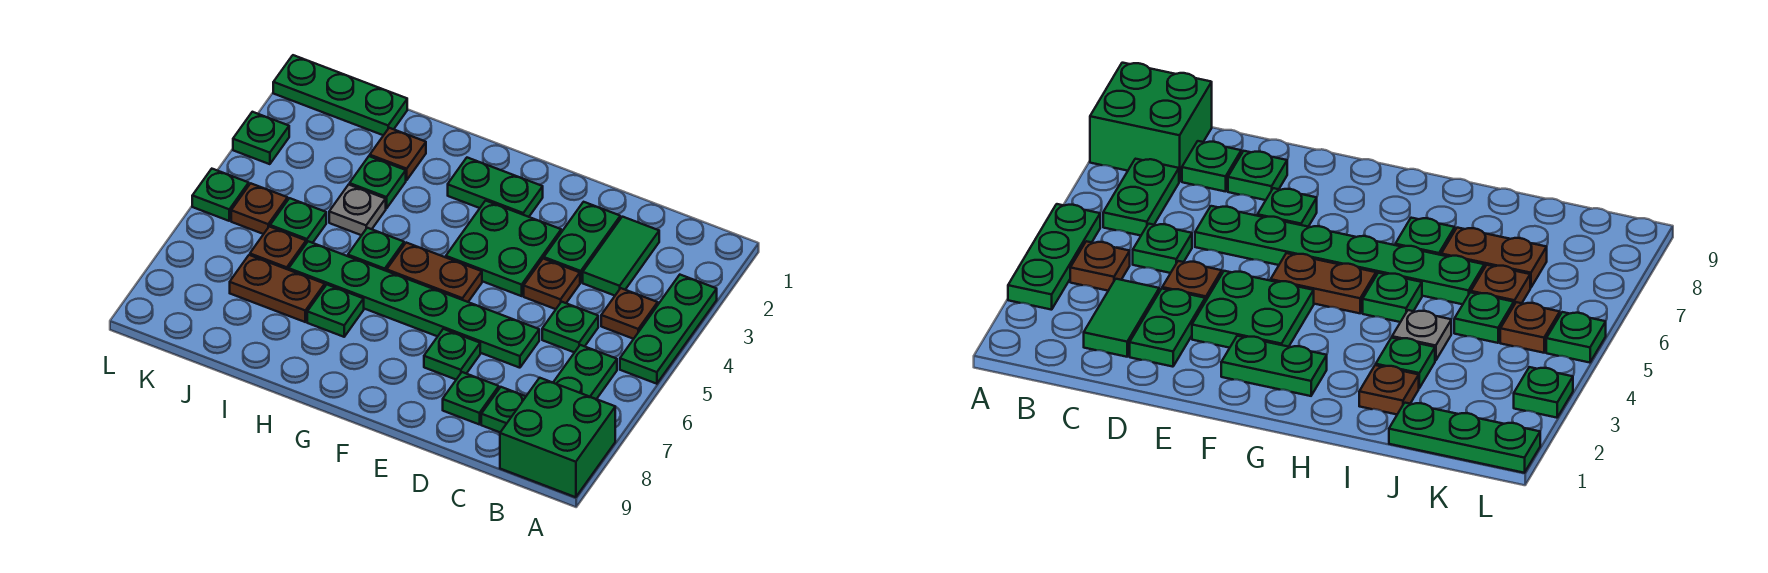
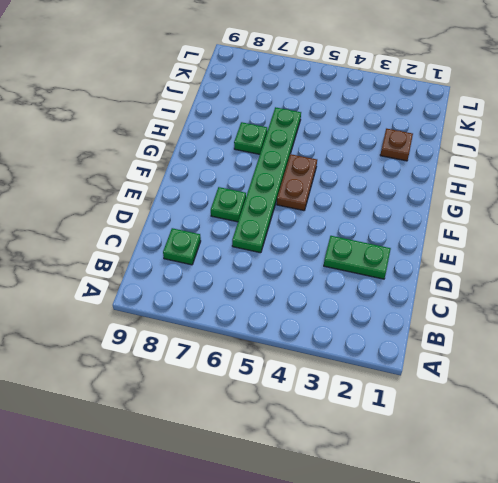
none -> green 1x3 plate [620,275,717,384]
none -> green 2x2 brick [500,378,615,497]
none -> brown 1x1 plate [601,288,658,339]

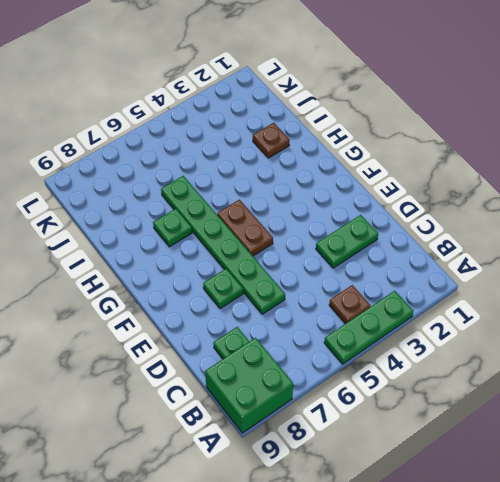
none -> green 1x2 plate [553,345,617,399]
none -> green 1x2 tile [583,217,659,296]
none -> green 1x1 plate [542,302,598,352]

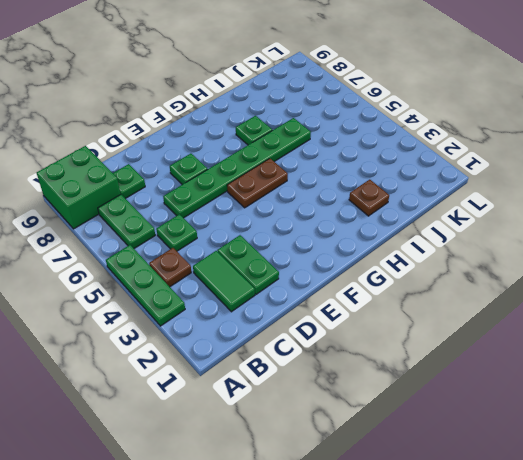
none -> brown 1x1 plate [524,259,580,309]
none -> green 1x1 plate [443,372,499,425]
none -> green 2x2 plate [446,201,561,296]

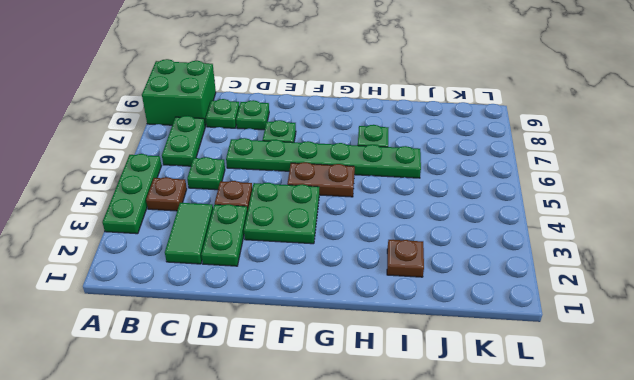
none -> green 1x2 plate [448,158,543,217]
none -> green 1x1 plate [348,228,404,271]
none -> green 1x1 plate [350,156,406,209]

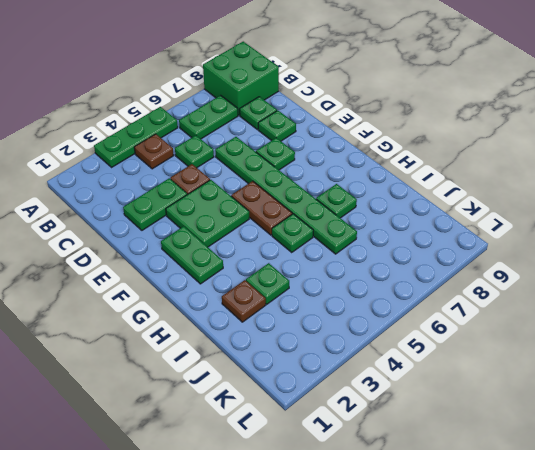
none -> green 1x2 tile [583,217,659,296]
none -> grey 1x1 plate [329,185,386,235]
none -> brown 1x2 plate [230,255,325,322]

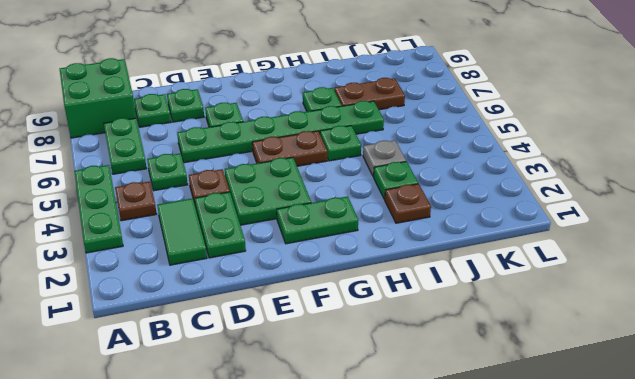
none -> green 1x3 plate [273,55,407,135]
none -> green 1x1 plate [270,198,326,243]
none -> brown 1x1 plate [250,227,306,270]

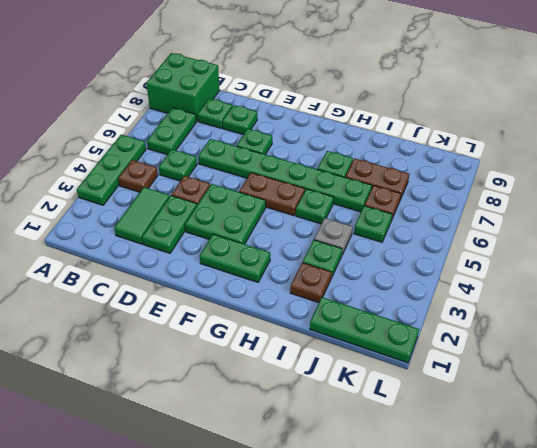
none -> brown 1x1 plate [231,183,288,234]
none -> green 1x1 plate [233,112,289,164]
none -> green 1x1 plate [192,169,249,221]

